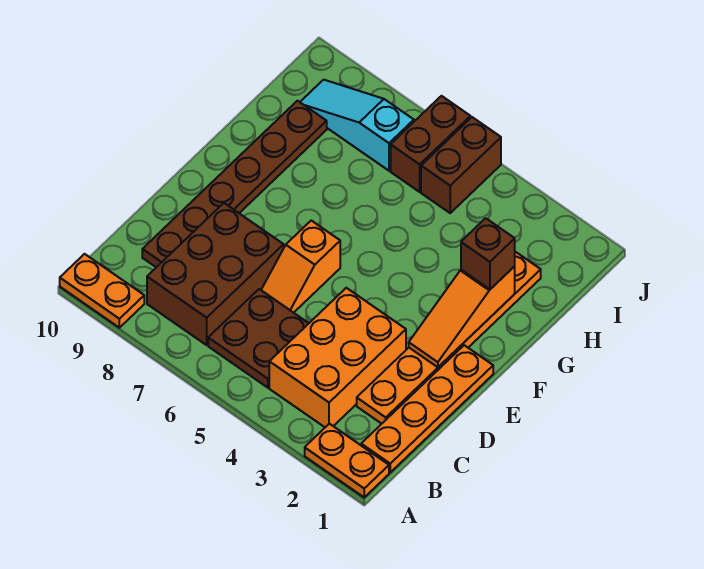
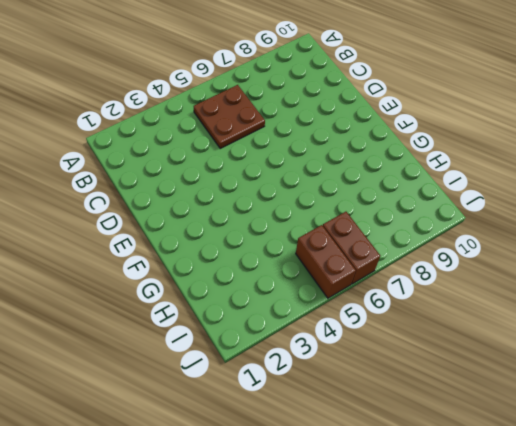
none -> orange 1x2 plate [305,424,389,497]
none -> orange 1x2 plate [60,254,144,328]
none -> orange 1x4 plate [361,345,493,472]

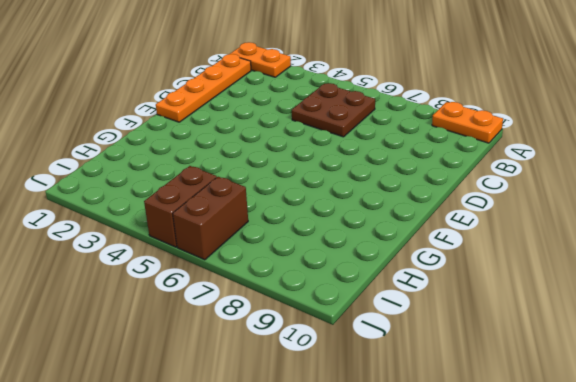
none -> orange 2x3 brick [269,288,406,427]
none -> brown 2x3 brick [147,203,284,345]
none -> orange 1x6 plate [357,252,541,424]

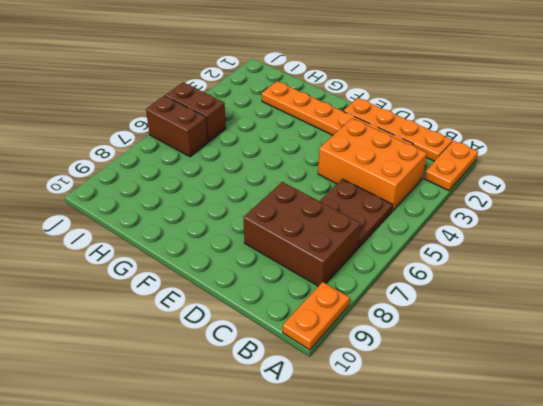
none -> brown 1x6 plate [142,101,327,267]
none -> orange 1x2 slope [261,221,340,313]
none -> cyan 1x3 slope [300,80,414,171]

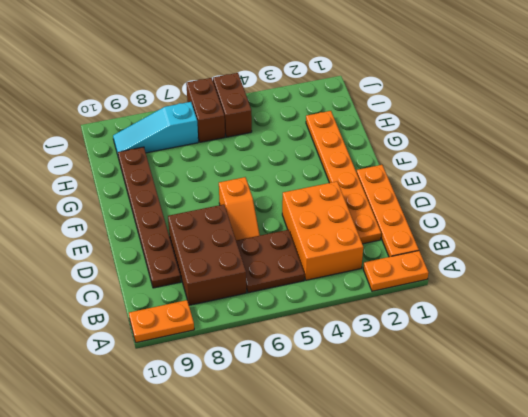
none -> orange 1x3 slope [409,266,515,367]
none -> brown 1x1 brick [461,218,515,289]

